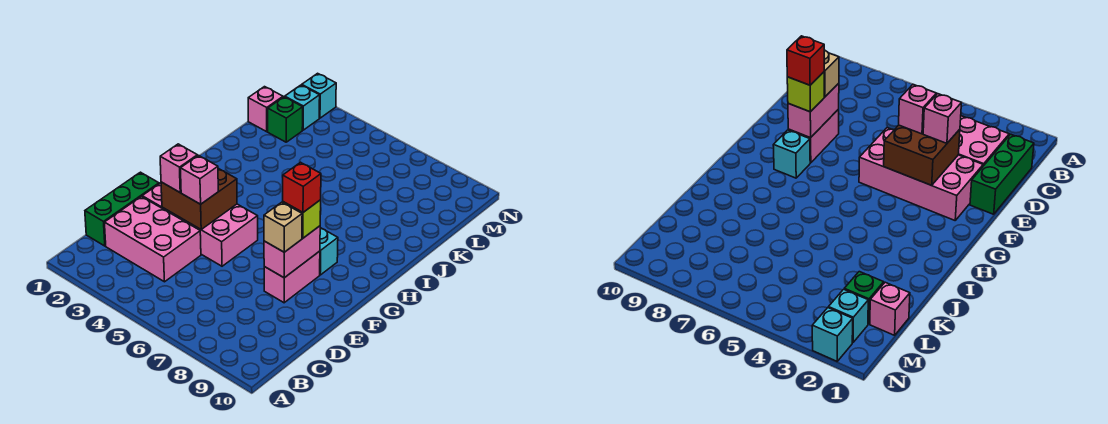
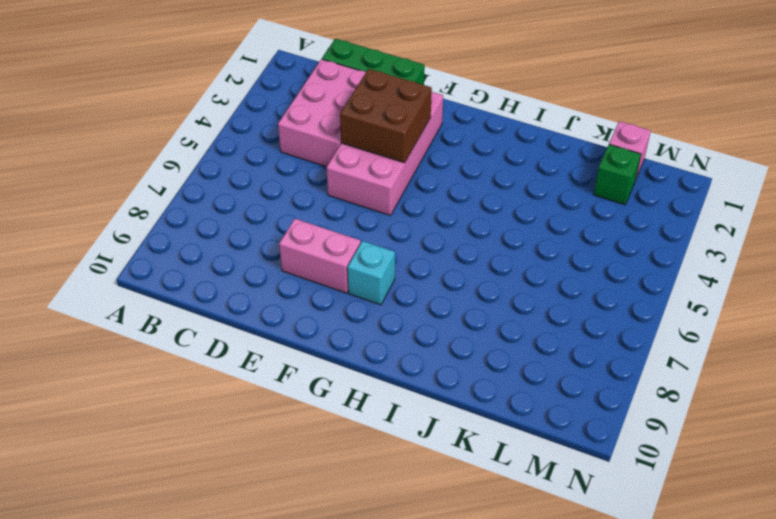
none -> cyan 1x1 brick [285,85,320,130]
none -> cyan 1x1 brick [302,73,336,118]
none -> pink 1x2 brick [264,226,320,278]

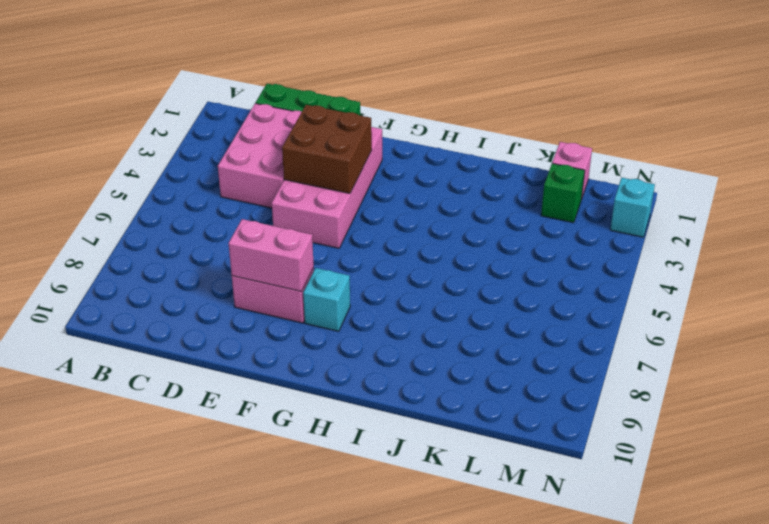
none -> cyan 1x1 brick [285,85,320,130]
none -> pink 1x1 brick [160,144,197,192]
none -> pink 1x1 brick [181,155,218,204]

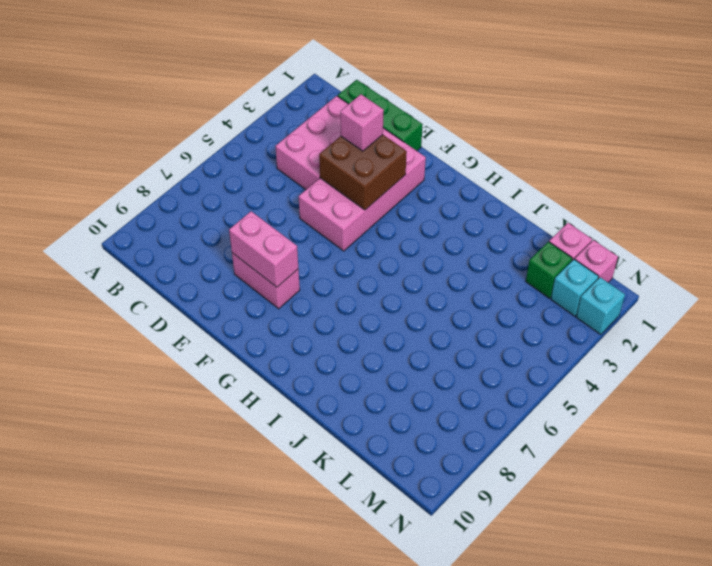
pink 1x1 brick [575,240,618,282] -> pink 1x1 brick moved to [181,155,218,204]
none -> cyan 1x1 brick [320,228,338,275]
none -> tan 1x1 brick [264,202,302,252]
none -> lime 1x1 brick [283,200,321,238]

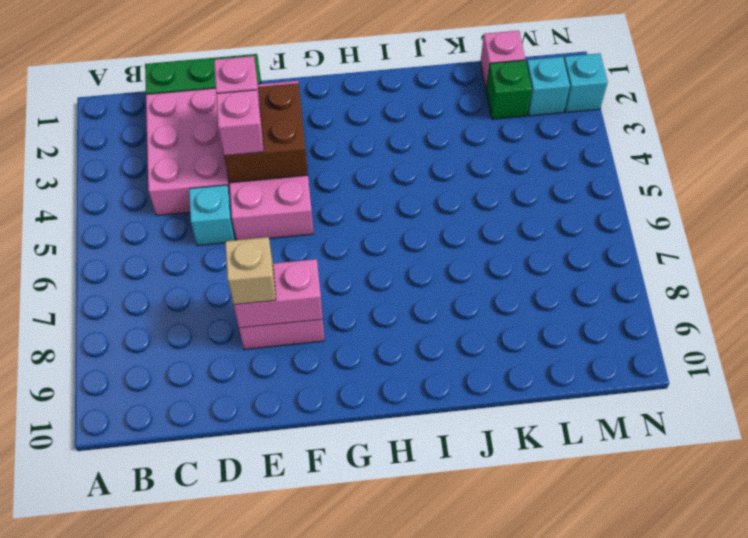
cyan 1x1 brick [189,185,235,246] -> cyan 1x1 brick moved to [320,228,338,275]
none -> lime 1x1 brick [283,200,321,238]
none -> red 1x1 brick [283,162,321,212]

